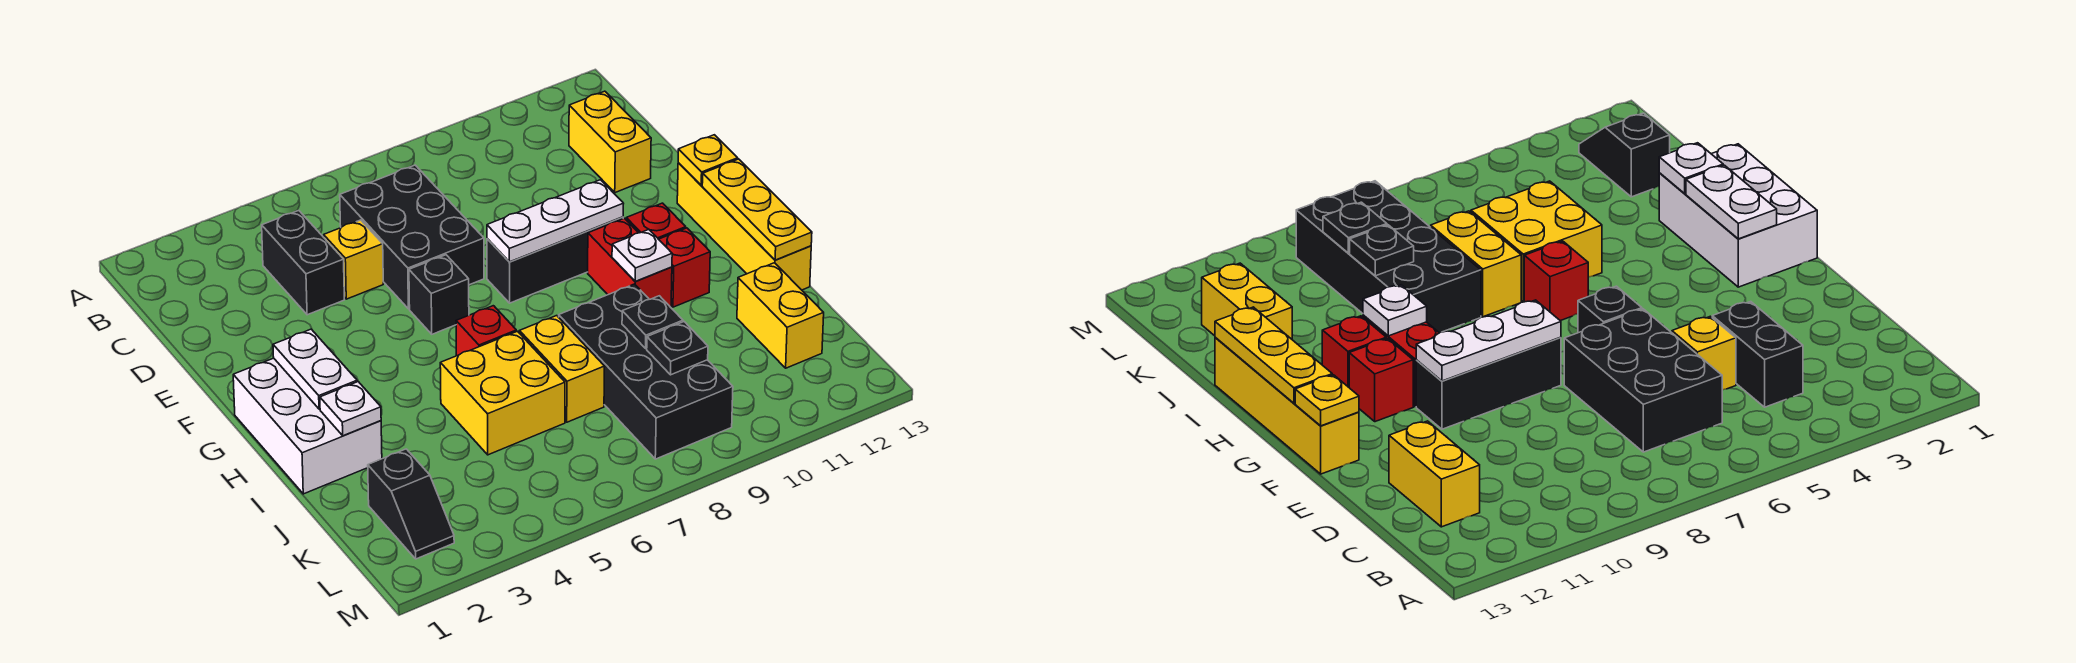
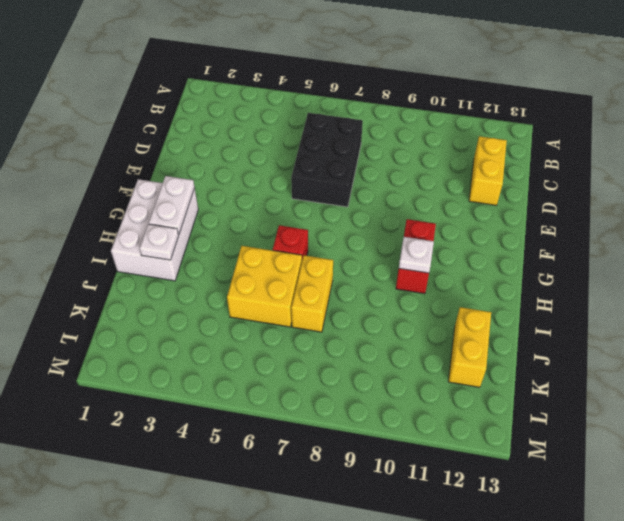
none -> black 1x2 brick [262,211,344,315]
none -> yellow 1x1 brick [324,220,383,299]
none -> black 1x1 brick [409,255,469,334]

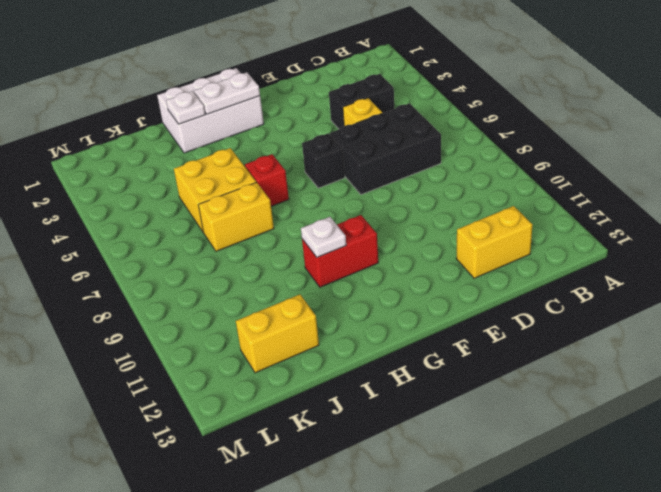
none -> black 1x3 brick [487,217,623,303]
none -> yellow 1x4 brick [677,163,811,290]
none -> red 1x1 brick [626,203,686,239]

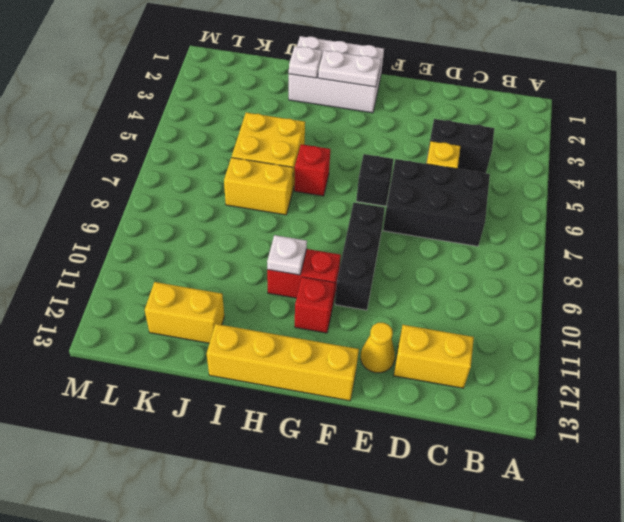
yellow 1x1 cone [361,323,395,373] -> none
none -> red 1x1 brick [659,228,710,307]
none -> black 2x4 brick [559,284,733,459]
none -> black 1x2 slope [368,449,454,559]

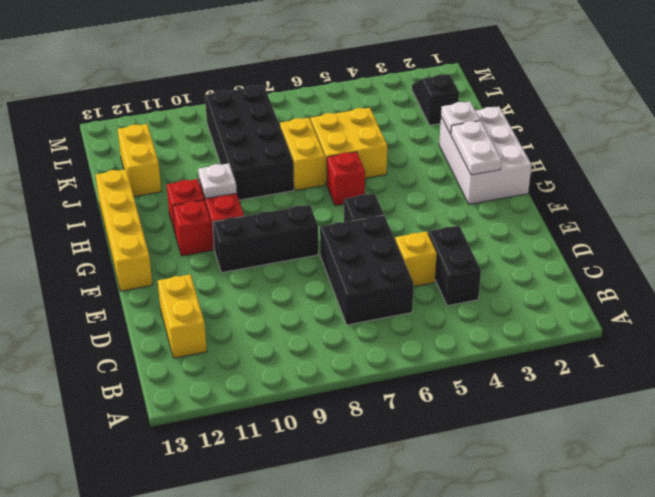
none -> white 1x3 plate [487,180,624,262]
none -> yellow 1x1 plate [678,135,738,185]
none -> yellow 1x3 plate [702,159,812,260]

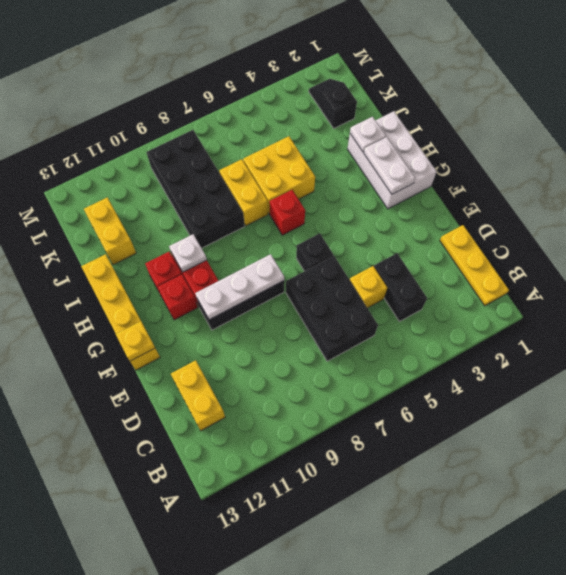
yellow 1x3 plate [440,225,509,306] -> yellow 1x3 plate moved to [702,159,812,260]
none -> black 1x1 plate [622,296,683,348]
none -> black 1x1 plate [647,322,708,375]

